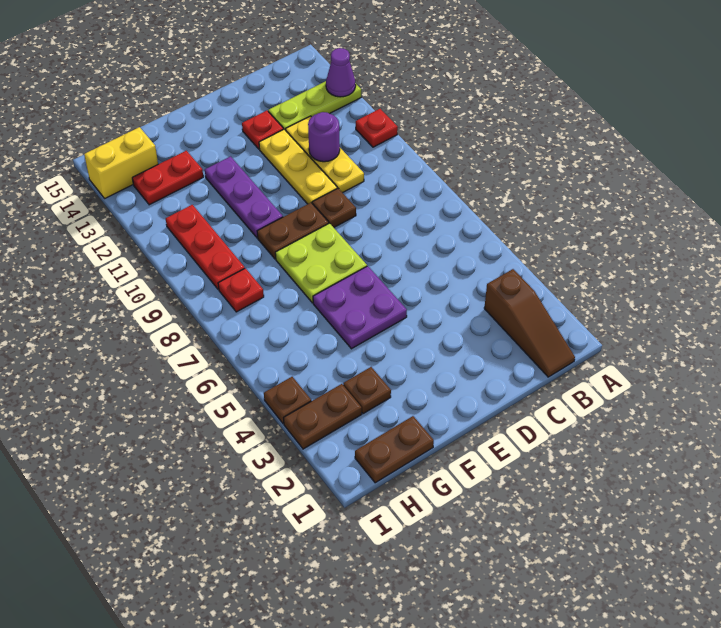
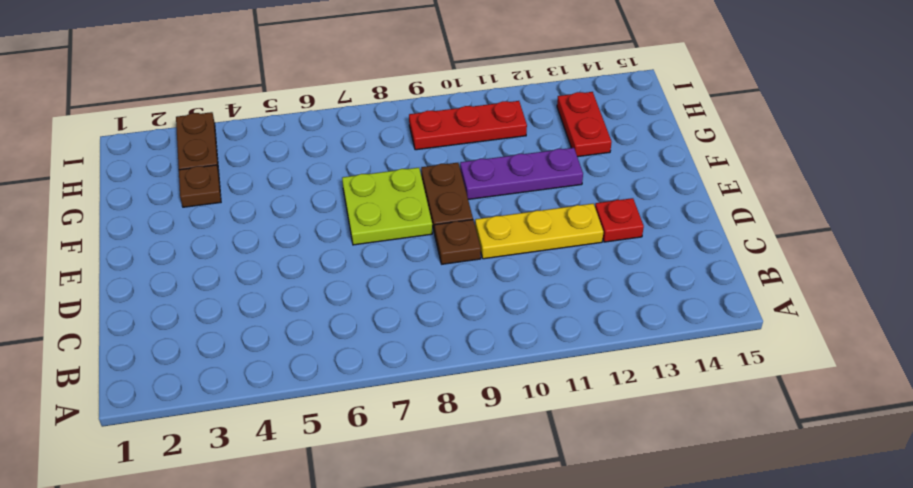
none -> red 1x1 plate [356,109,398,147]
none -> lime 1x3 plate [268,81,361,130]
none -> brown 1x3 slope [484,269,575,377]

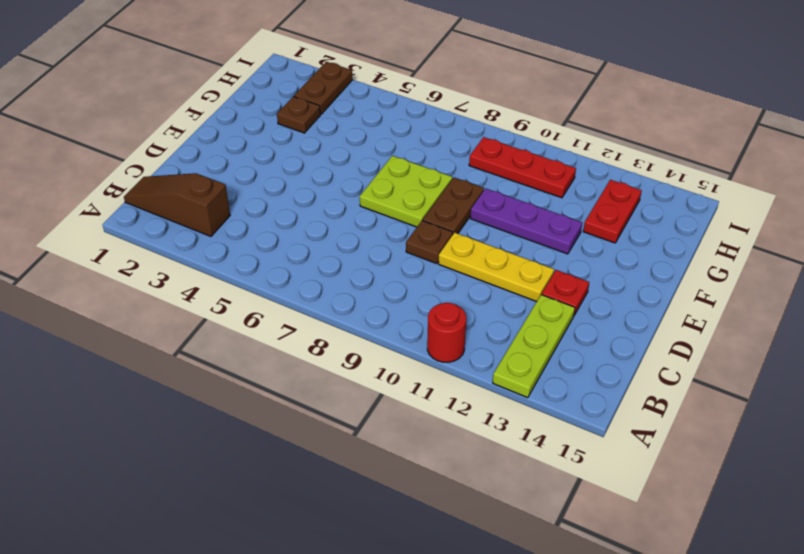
red 1x1 round brick [427,303,466,362] -> red 1x1 plate [356,109,398,147]
none -> yellow 1x3 plate [286,116,364,193]
none -> purple 2x2 plate [313,266,407,349]
none -> brown 1x2 plate [355,416,434,483]

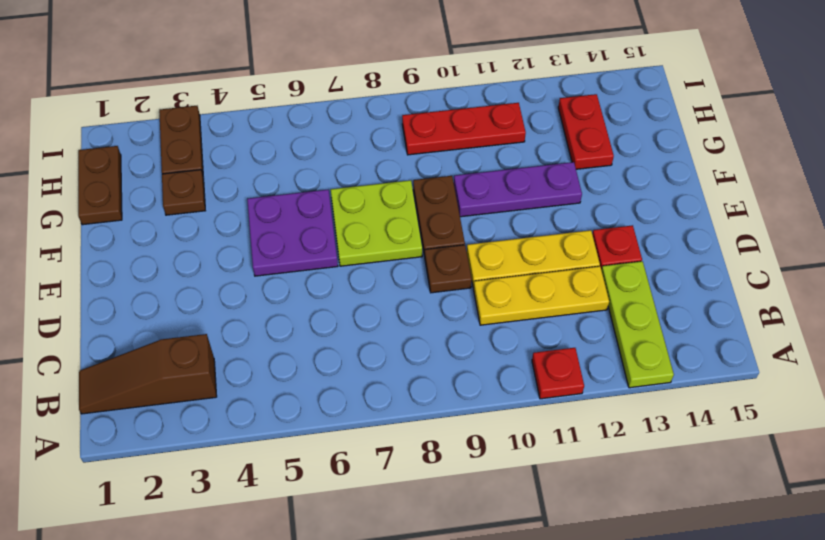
none -> red 1x1 plate [218,268,264,312]
none -> yellow 1x2 brick [84,127,158,198]
none -> brown 1x1 plate [264,377,311,424]

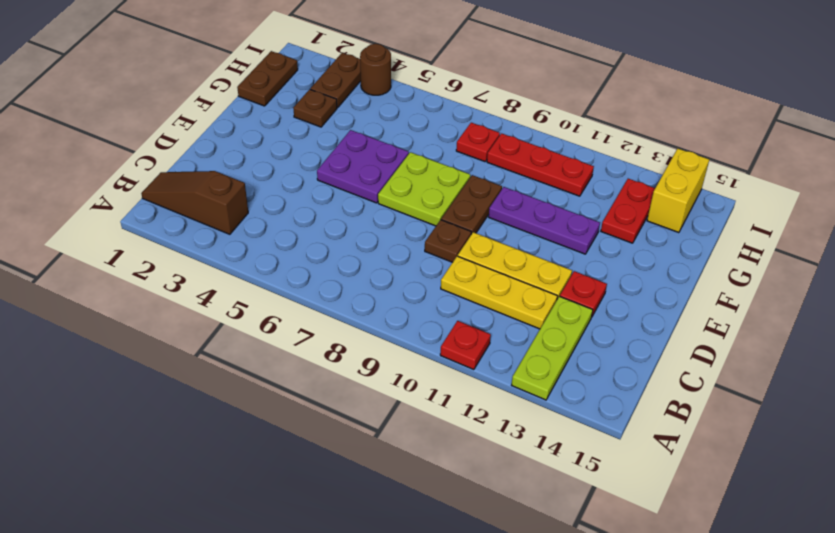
brown 1x1 round brick [360,44,391,95] -> brown 1x1 plate [264,377,311,424]
none -> purple 1x1 cone [326,48,356,97]
none -> purple 1x1 round brick [308,112,340,162]

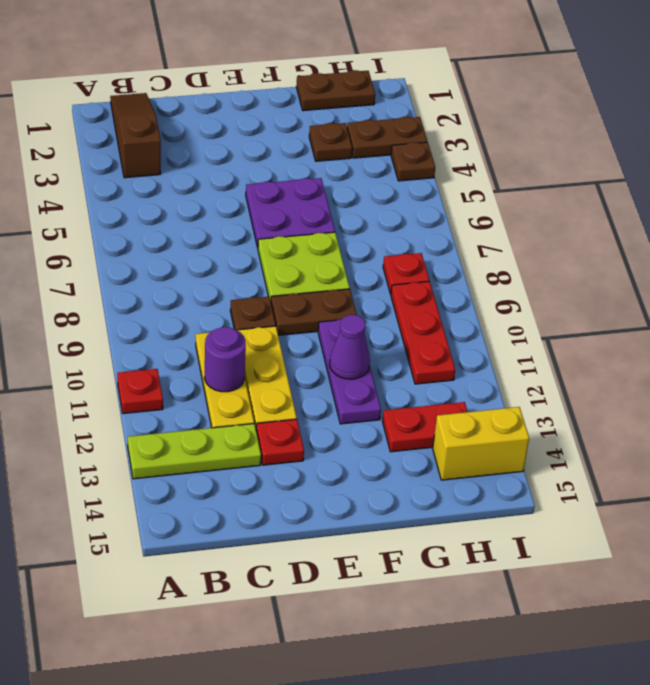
purple 1x1 cone [330,315,370,379] -> purple 1x1 cone moved to [326,48,356,97]

